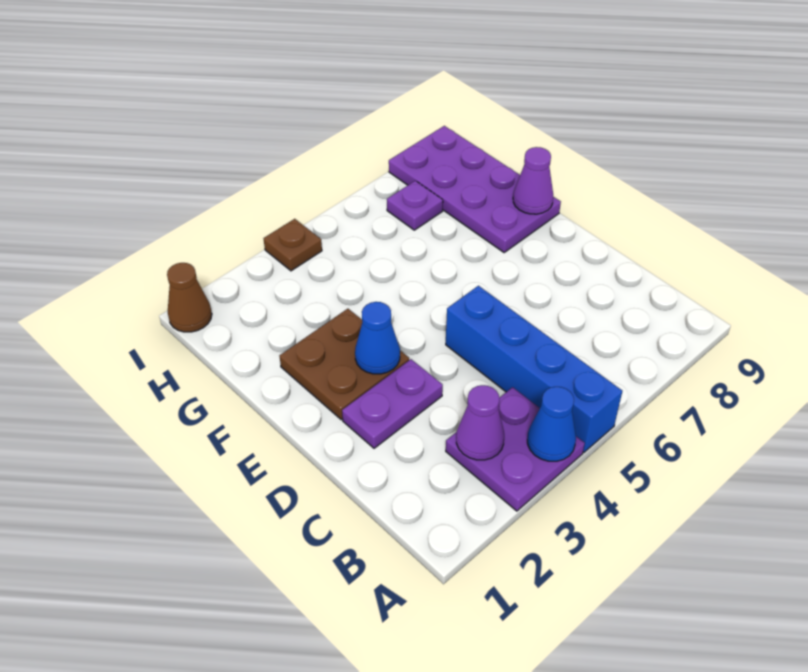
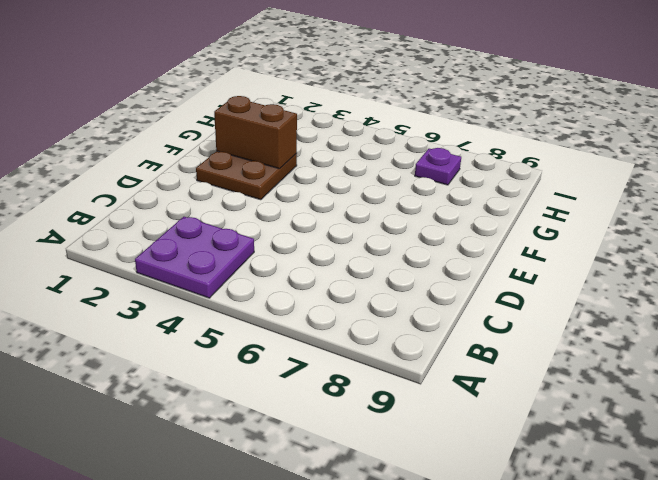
brown 1x2 brick [214,96,297,169] -> none
none -> blue 1x4 brick [446,286,622,452]
none -> purple 1x2 plate [342,359,443,448]
none -> purple 2x4 plate [389,126,561,252]

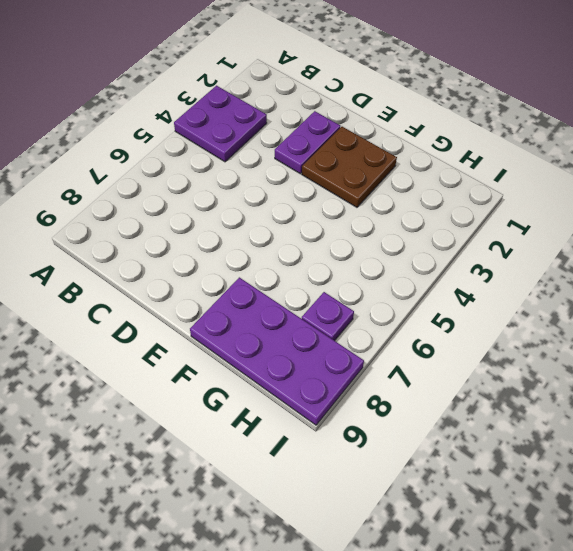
none -> blue 1x4 brick [446,286,622,452]
none -> brown 1x1 cone [167,263,212,332]
none -> brown 1x1 plate [264,219,322,271]

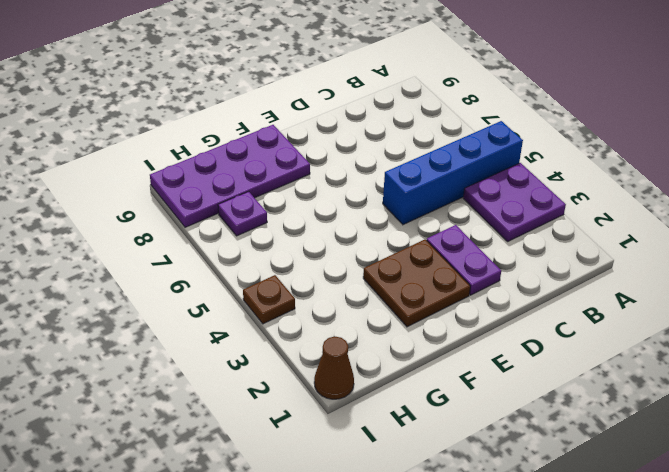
none -> blue 1x1 cone [527,387,576,461]
none -> purple 1x1 cone [456,385,504,460]
none -> blue 1x1 cone [355,302,400,374]

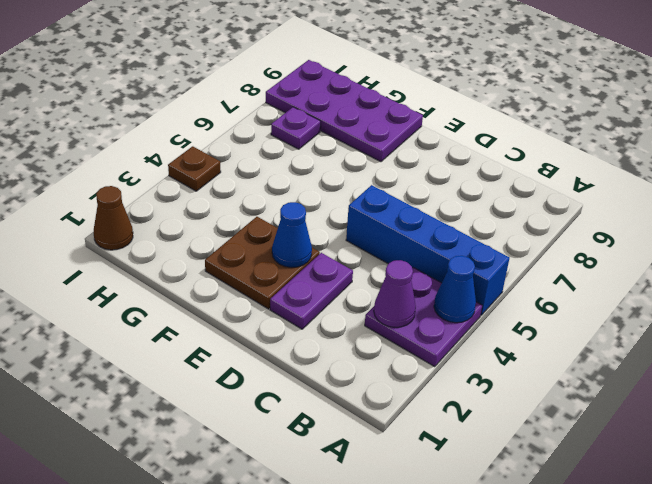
none -> purple 1x1 cone [513,147,553,214]

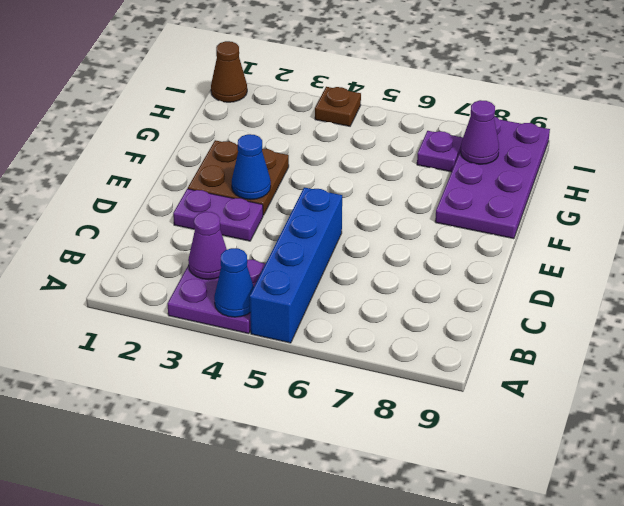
purple 1x1 cone [461,100,499,164] -> purple 1x1 cone moved to [513,147,553,214]

